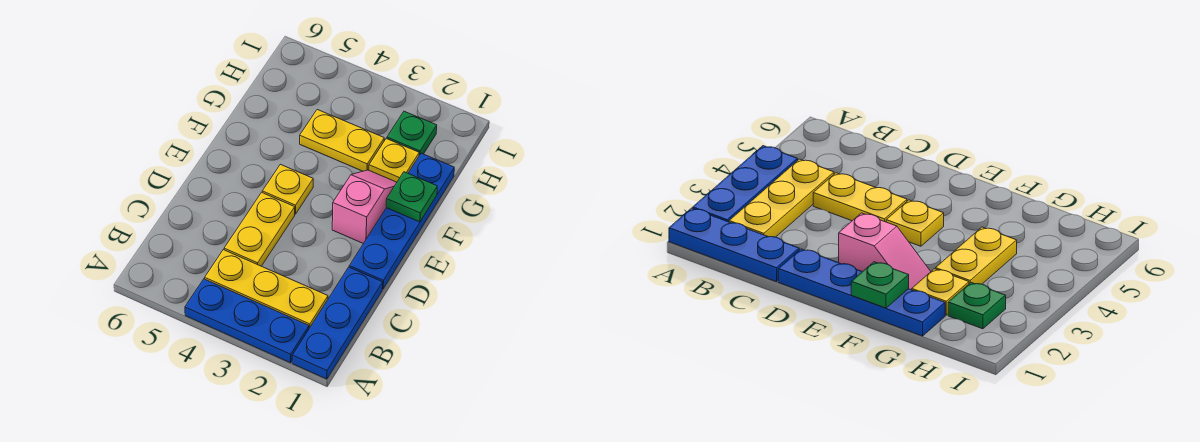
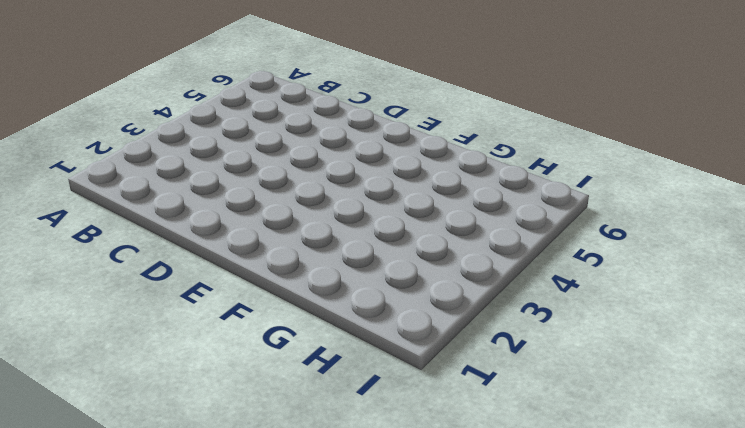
none -> blue 1x3 plate [292,267,383,379]
none -> blue 1x3 plate [185,279,309,363]

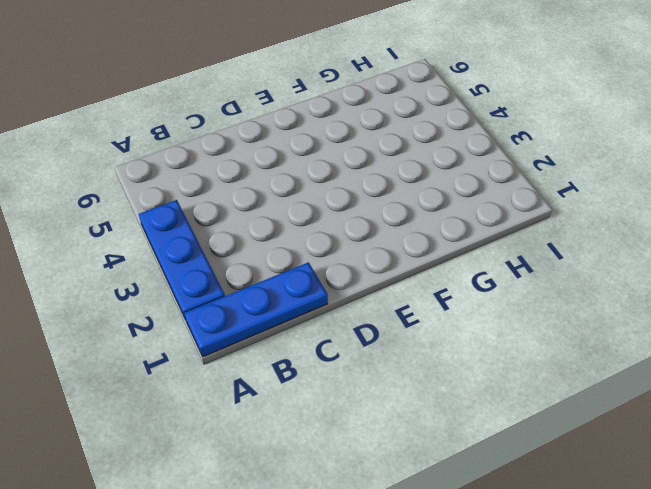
none -> yellow 1x3 plate [205,250,328,328]
none -> yellow 1x2 plate [224,192,295,266]

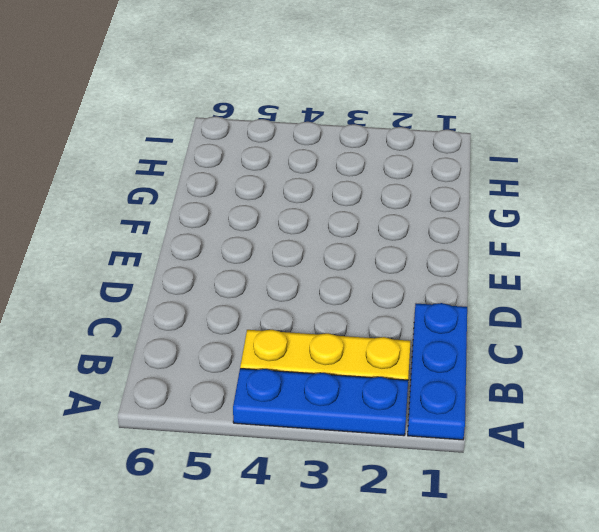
none -> yellow 1x2 plate [224,192,295,266]
none -> blue 1x4 plate [349,153,454,289]

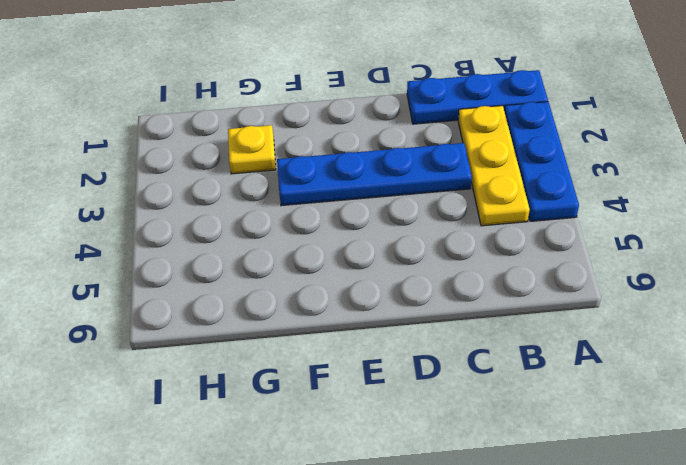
blue 1x4 plate [277,143,472,206] -> blue 1x4 plate moved to [349,153,454,289]
none -> yellow 1x2 plate [224,192,295,266]
none -> pink 1x2 slope [332,170,397,244]

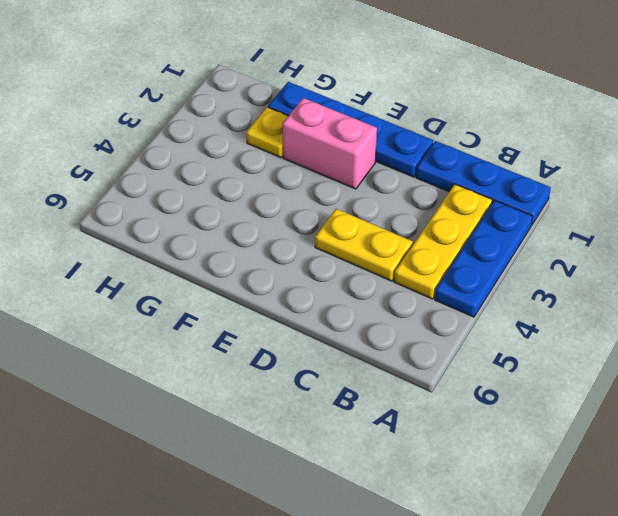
pink 1x2 brick [283,98,377,189] -> pink 1x2 slope [332,170,397,244]
none -> yellow 1x1 plate [262,164,313,214]
none -> yellow 1x2 plate [300,110,384,171]

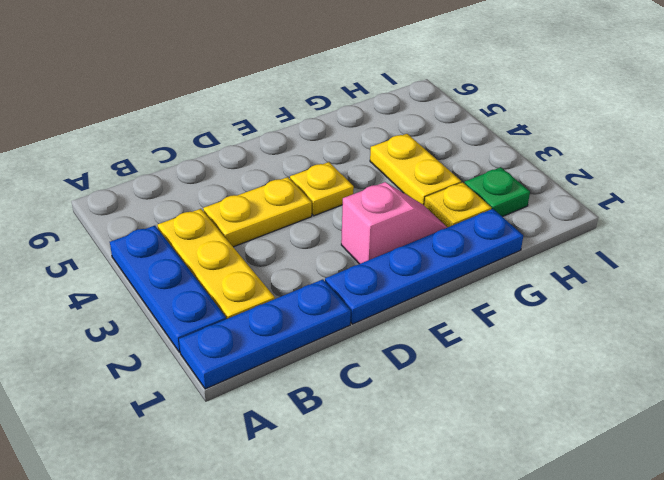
none -> green 1x1 plate [386,172,437,222]

